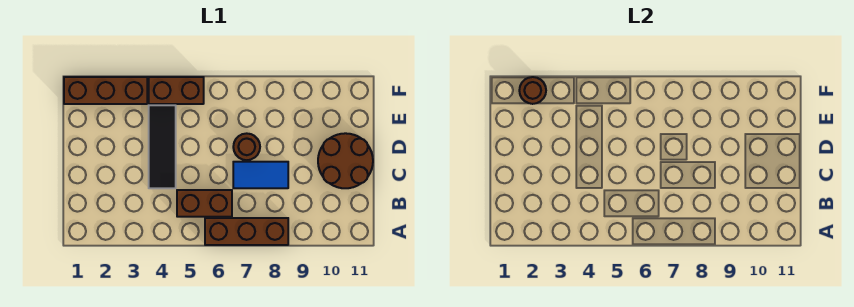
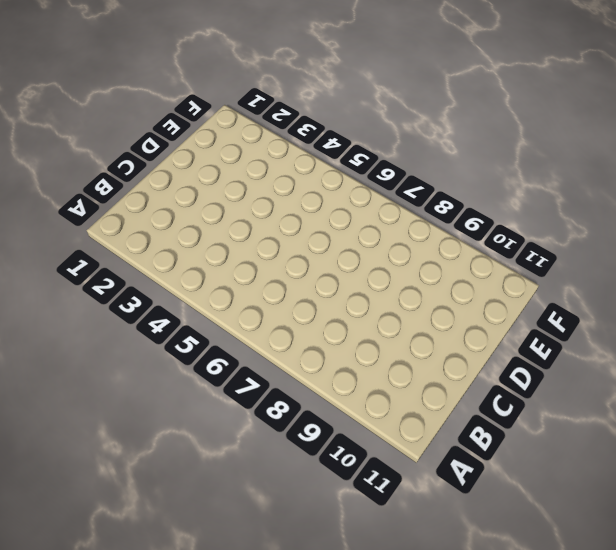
none -> brown 1x3 brick [205,218,288,245]
none -> brown 1x2 brick [177,190,232,217]

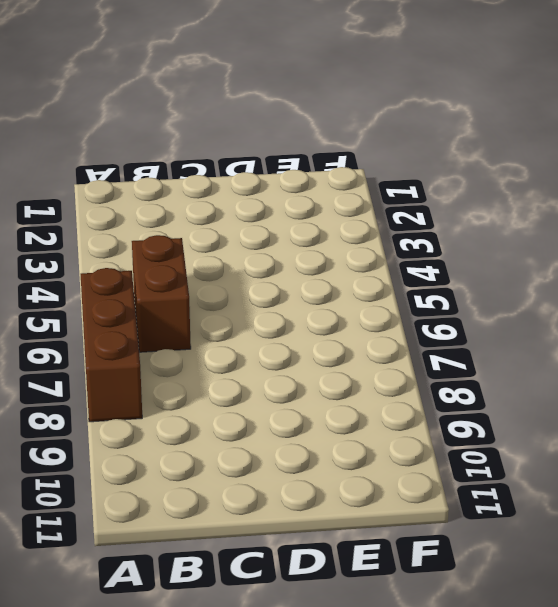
none -> black 1x3 tile [149,105,176,188]
none -> blue 1x2 tile [233,162,288,188]

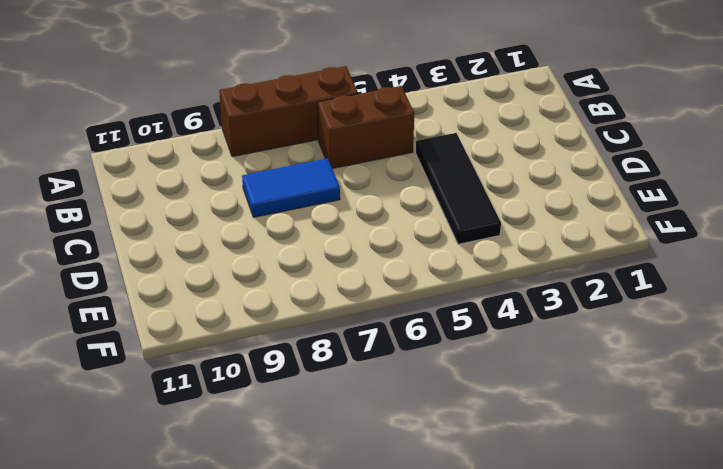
none -> brown 2x2 round brick [318,133,373,188]
none -> brown 1x1 round brick [233,133,260,160]

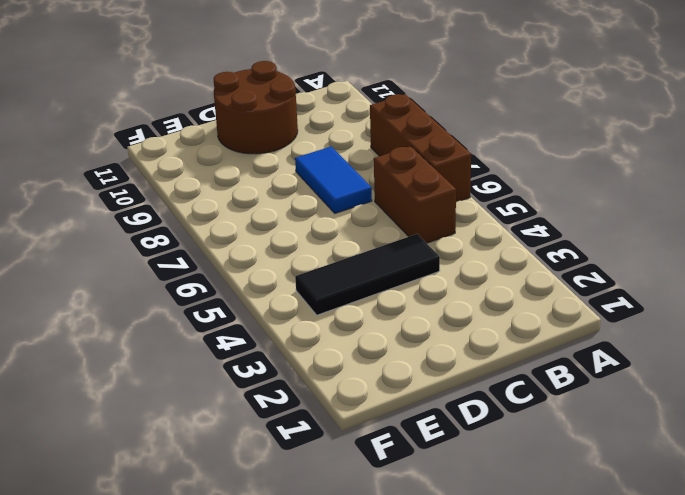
none -> brown 1x1 round brick [233,133,260,160]
none -> brown 1x3 brick [64,77,147,104]

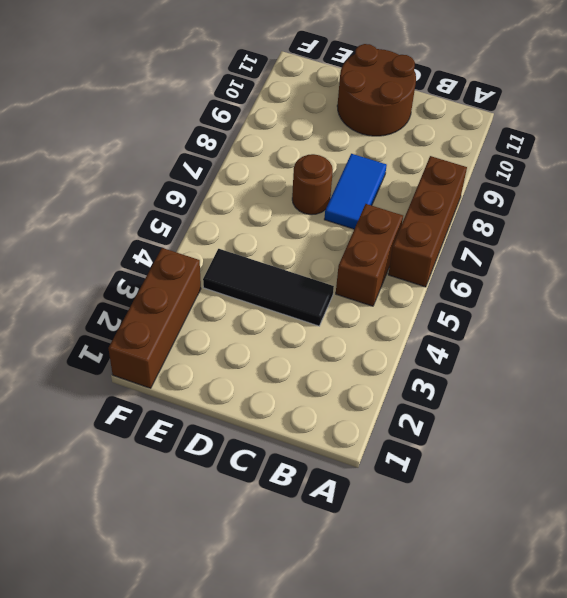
none -> brown 1x2 brick [149,77,204,104]
none -> brown 1x1 round brick [519,77,546,104]

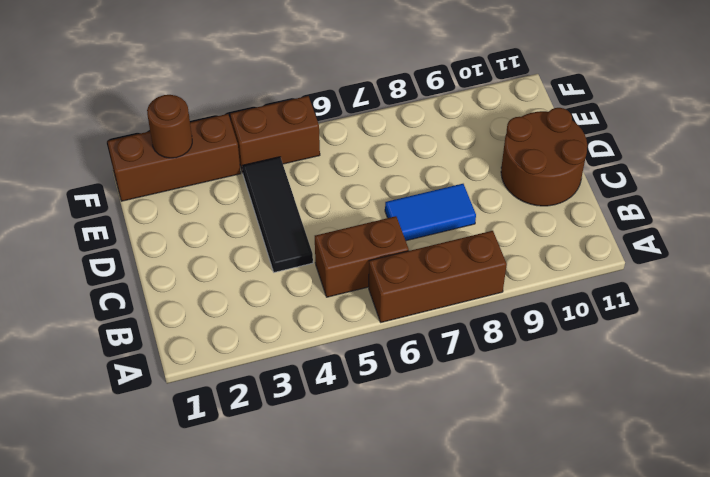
none -> brown 1x1 round brick [233,133,260,160]

